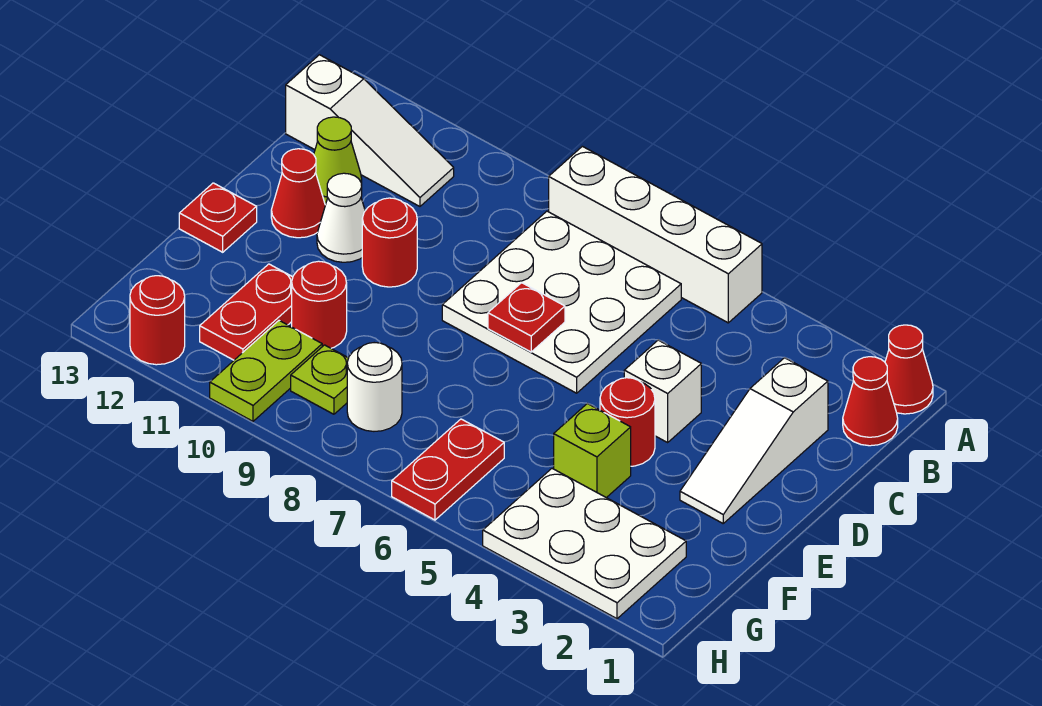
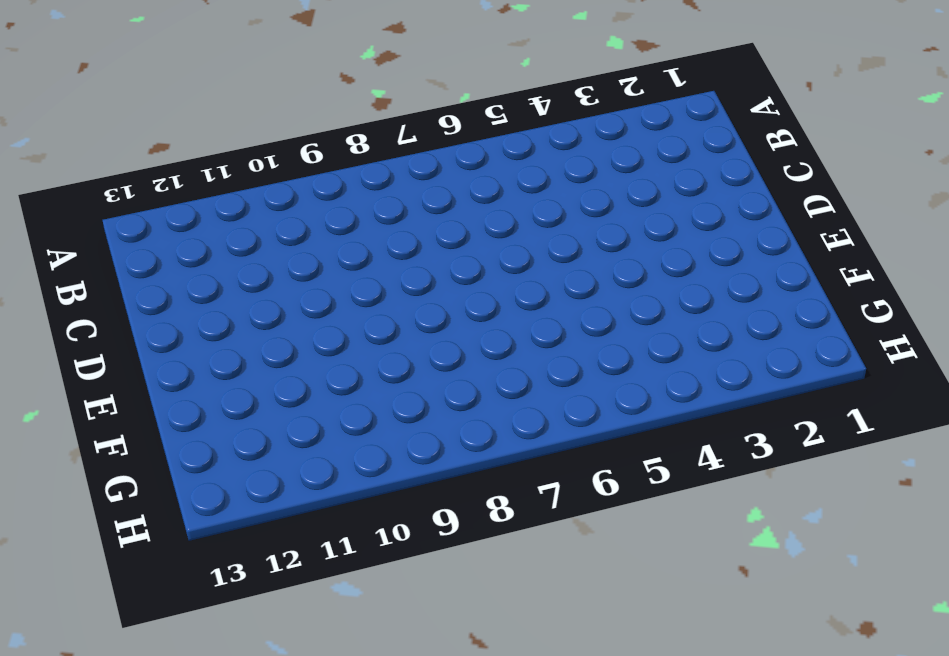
none -> red 1x1 cone [885,325,933,414]
none -> white 1x4 brick [549,146,762,323]
none -> red 1x1 cone [843,357,898,446]

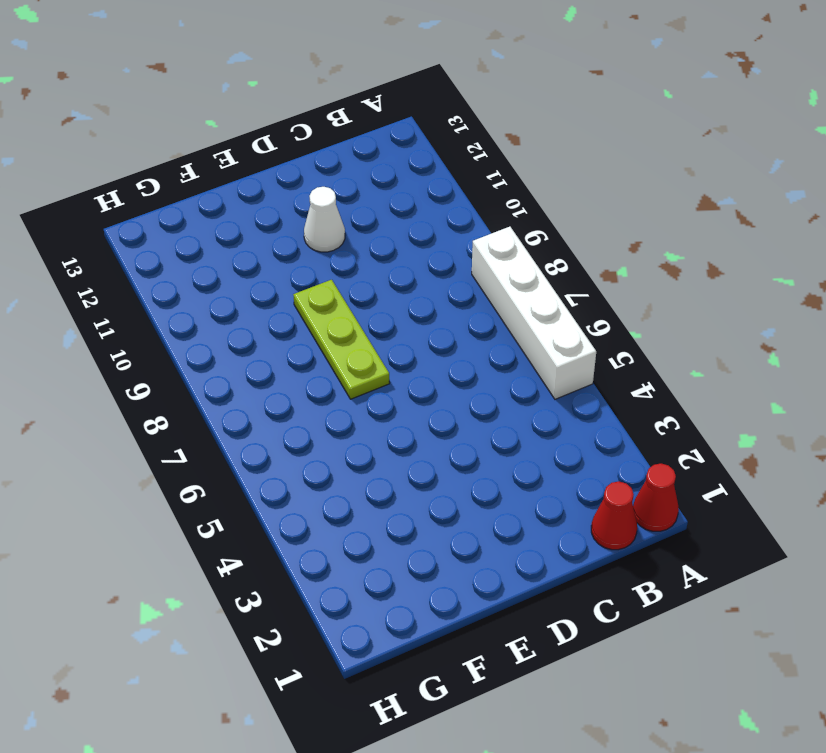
lime 1x3 plate [293,280,390,399] -> none
none -> white 3x3 plate [442,211,681,393]
none -> white 1x3 slope [286,55,454,206]
none -> white 1x3 slope [680,358,828,523]

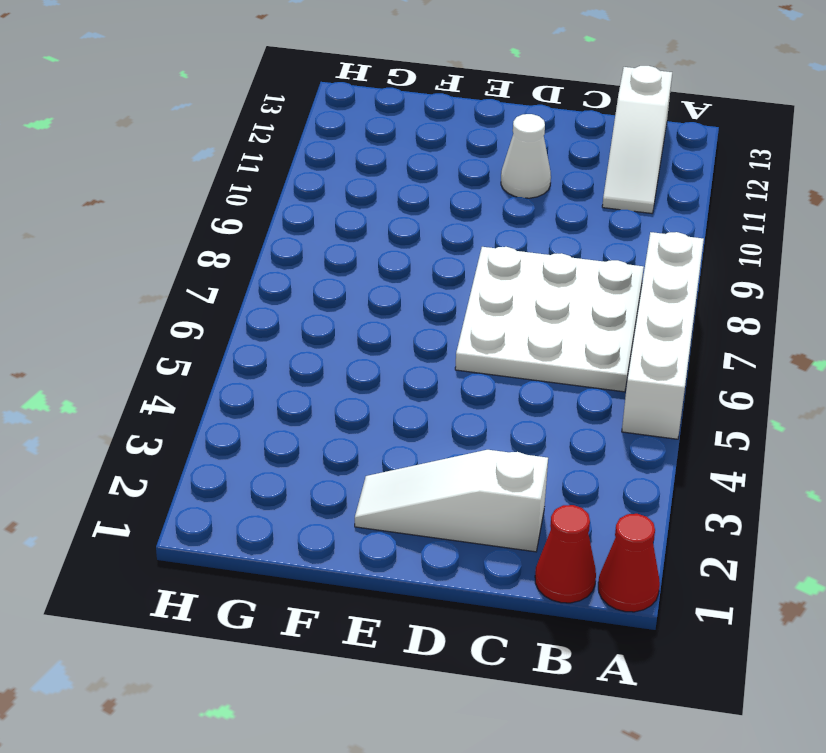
none -> lime 1x1 cone [314,117,362,205]
none -> white 1x1 brick [624,340,701,442]
none -> red 1x1 round brick [362,198,417,287]

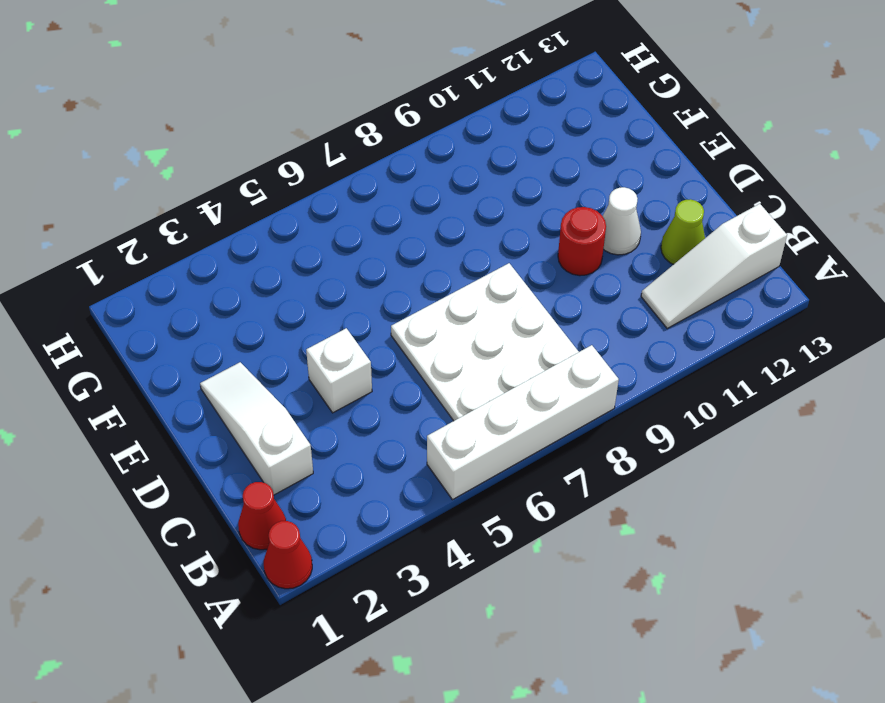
none -> red 1x1 cone [271,149,325,238]
none -> red 1x1 round brick [600,378,655,466]
none -> red 1x1 plate [179,183,257,252]

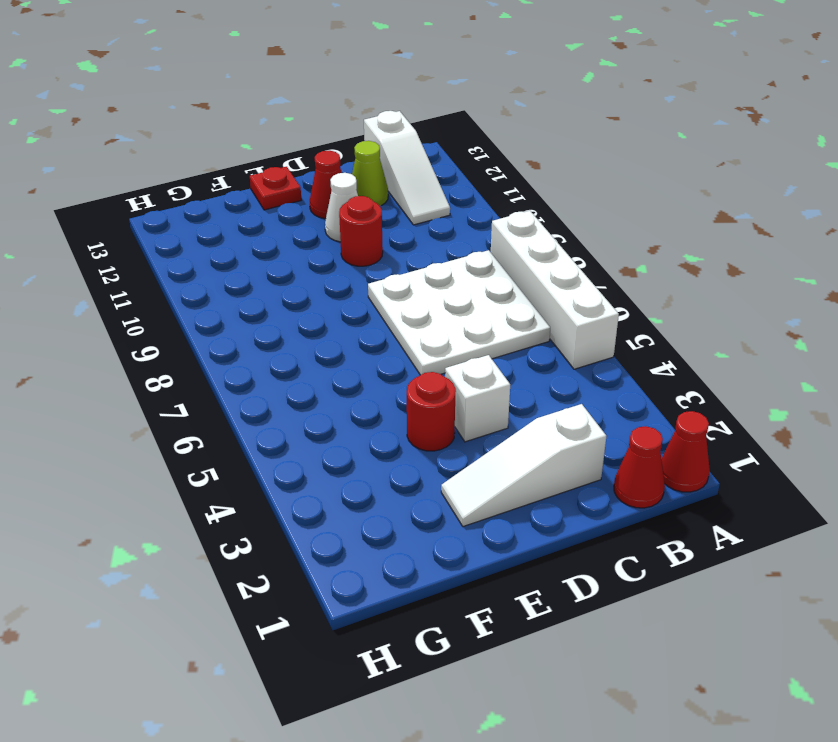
none -> lime 1x1 brick [554,403,631,498]
none -> red 1x1 round brick [292,261,347,348]
none -> red 1x2 plate [200,264,293,360]

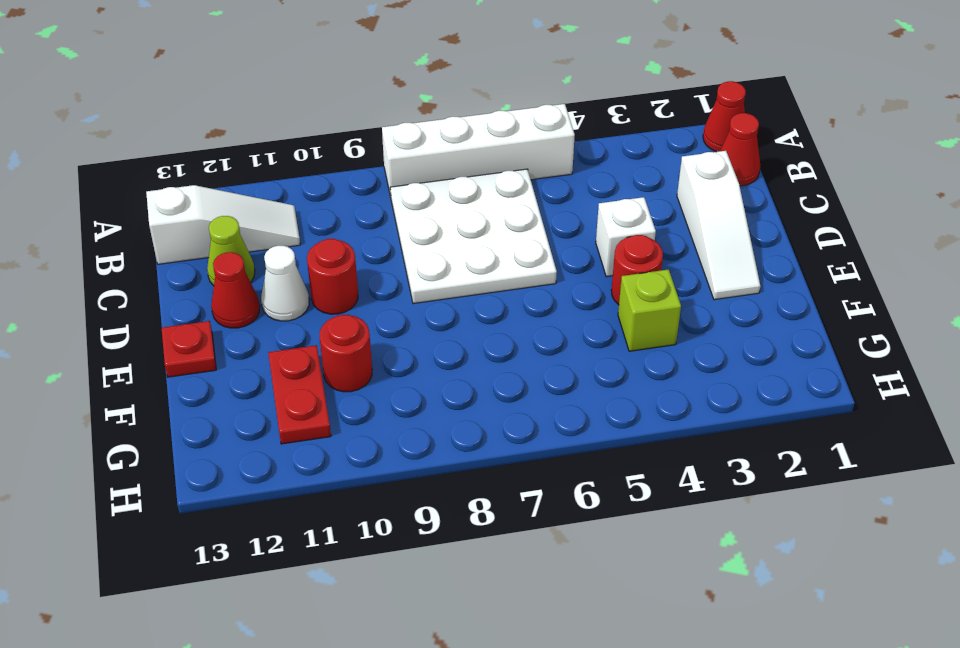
none -> white 2x3 plate [483,469,686,619]
none -> red 1x2 plate [392,419,504,520]
none -> white 1x1 round brick [347,343,402,431]

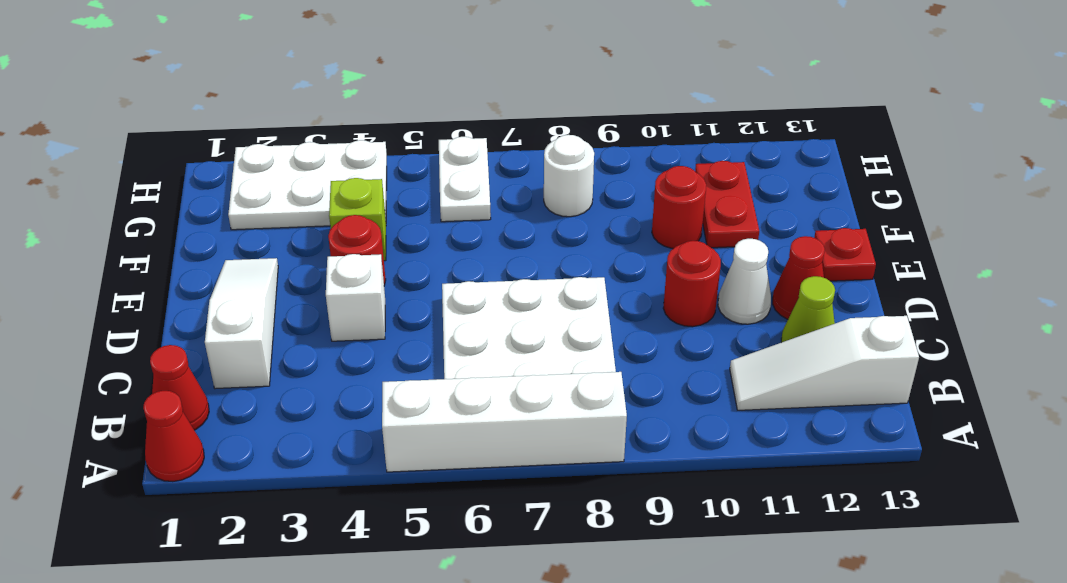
white 1x2 plate [439,137,491,222] -> red 1x2 plate [392,419,504,520]
none -> lime 1x1 plate [291,345,348,414]
none -> lime 1x2 plate [210,321,322,421]
none -> red 1x1 round brick [130,276,185,365]

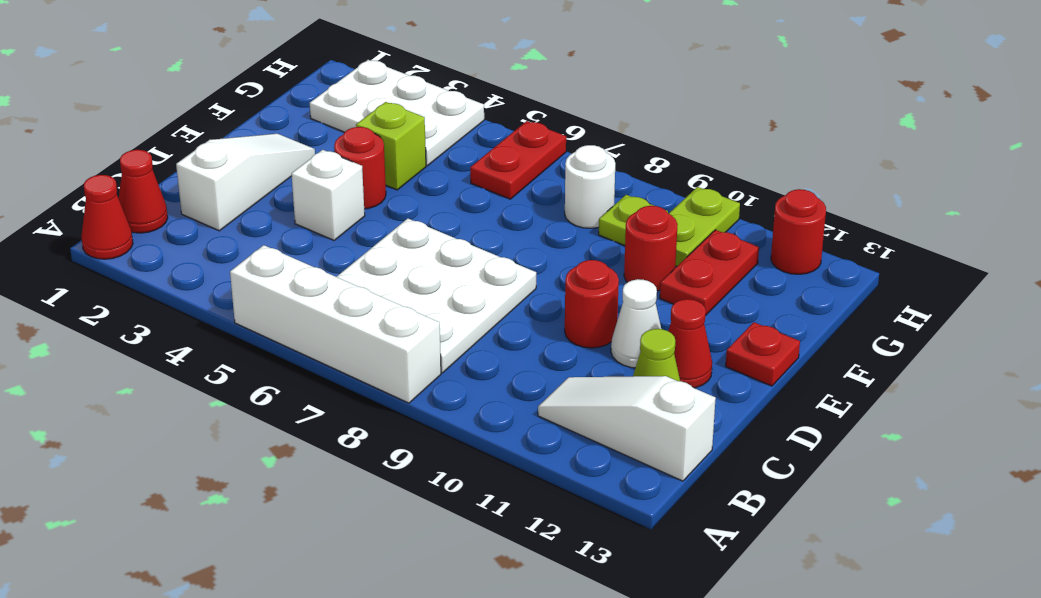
none -> red 1x1 plate [488,283,565,352]

